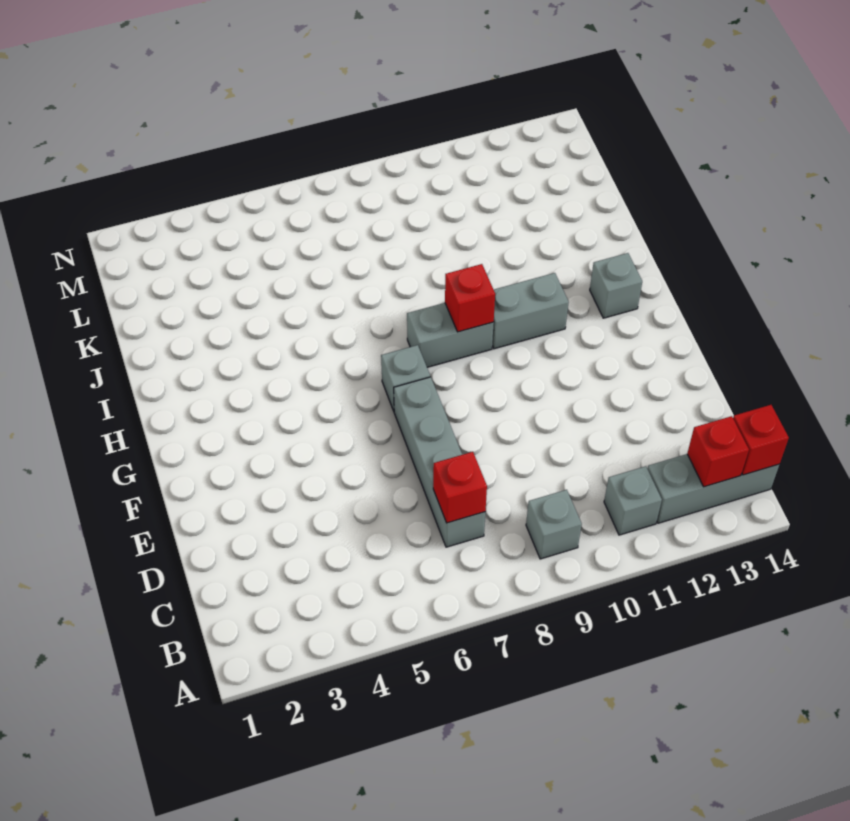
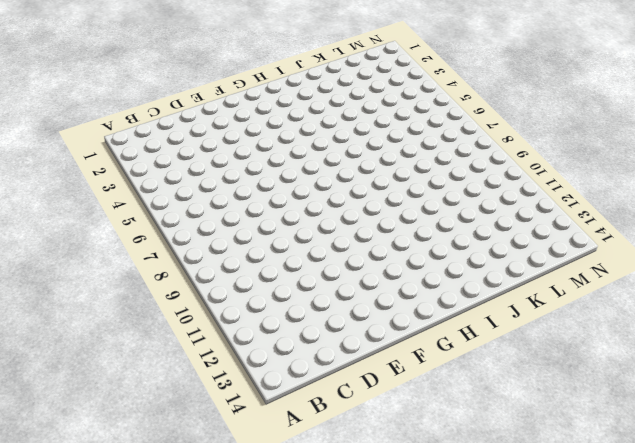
none -> grey 1x1 brick [526,490,582,559]
none -> grey 1x1 brick [604,466,662,535]
none -> grey 1x3 brick [647,454,779,523]

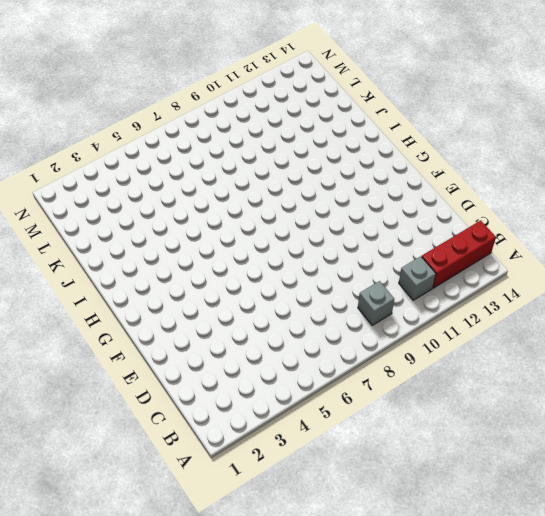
red 1x3 brick [422,220,496,288] -> grey 1x3 brick [647,454,779,523]
none -> grey 1x4 brick [394,377,485,547]
none -> grey 1x1 brick [381,345,430,411]
none -> grey 1x2 brick [407,303,494,367]

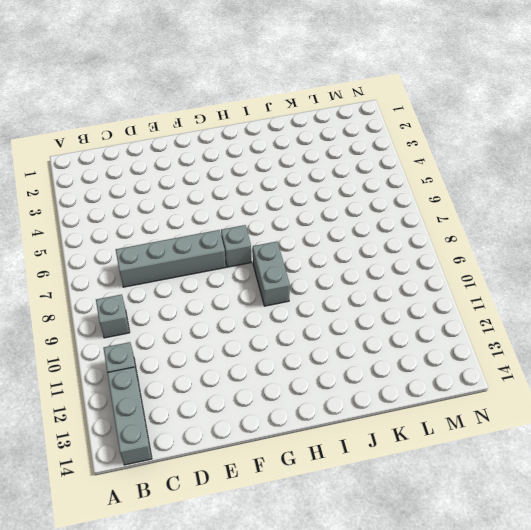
none -> grey 1x2 brick [492,273,569,349]
none -> grey 1x1 brick [590,253,642,318]
none -> red 1x1 brick [687,416,749,487]

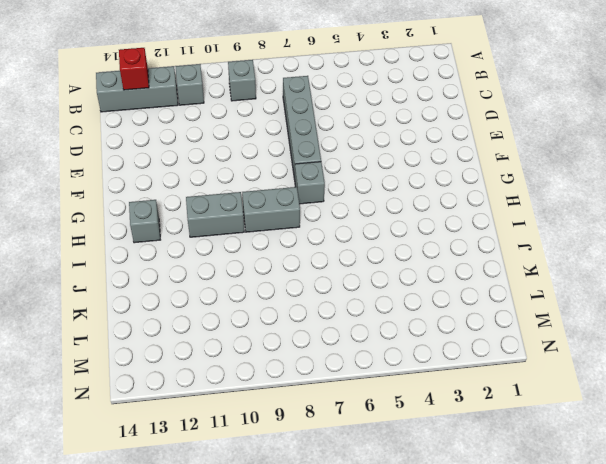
none -> red 1x1 brick [733,405,789,475]
none -> red 1x1 brick [433,452,487,523]
none -> red 1x1 brick [445,264,495,332]

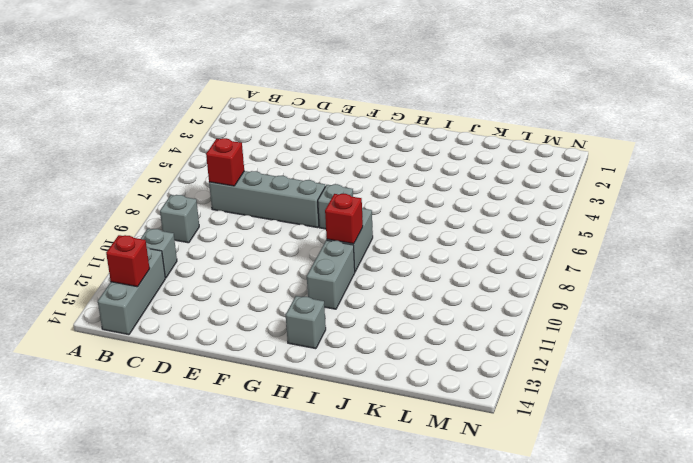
none -> red 1x1 brick [733,405,789,475]

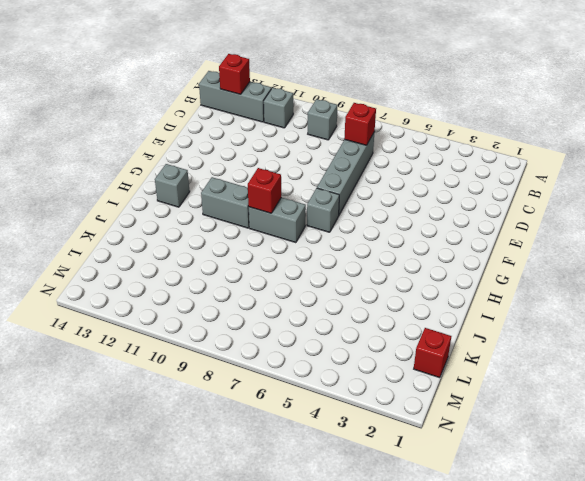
red 1x1 brick [414,328,451,378] -> red 1x1 brick moved to [733,405,789,475]

